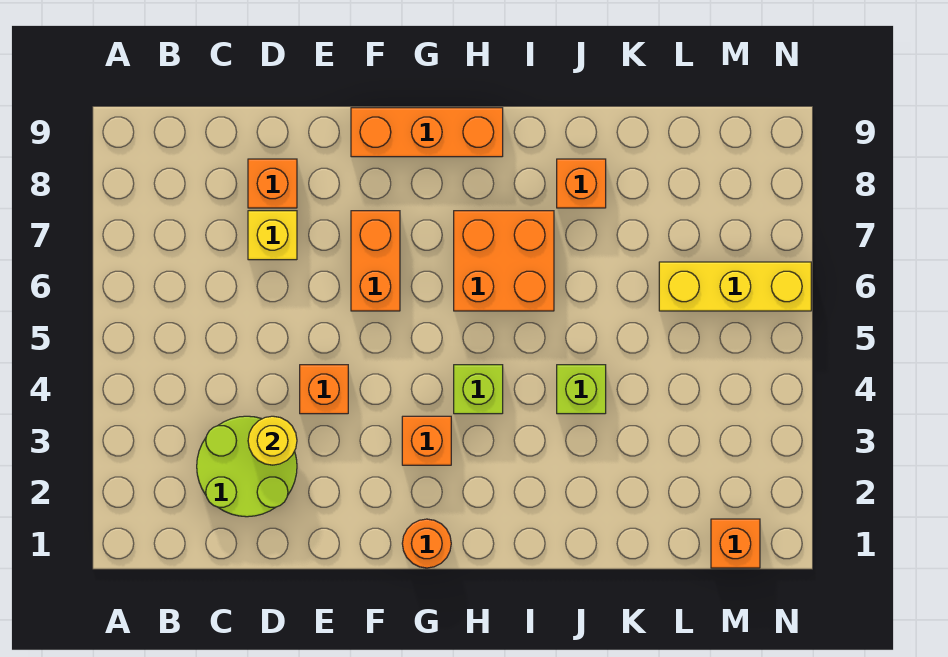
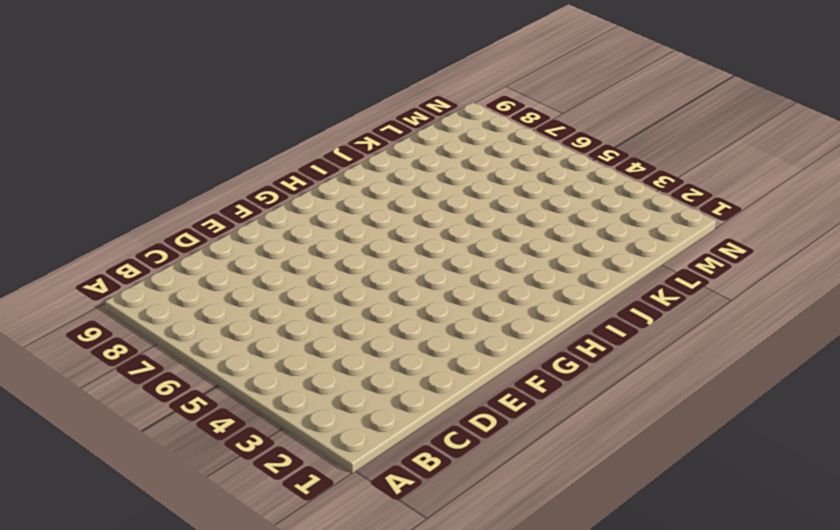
none -> lime 2x2 round brick [197,416,297,517]
none -> yellow 1x1 brick [248,211,297,260]
none -> orange 1x1 brick [248,159,297,208]

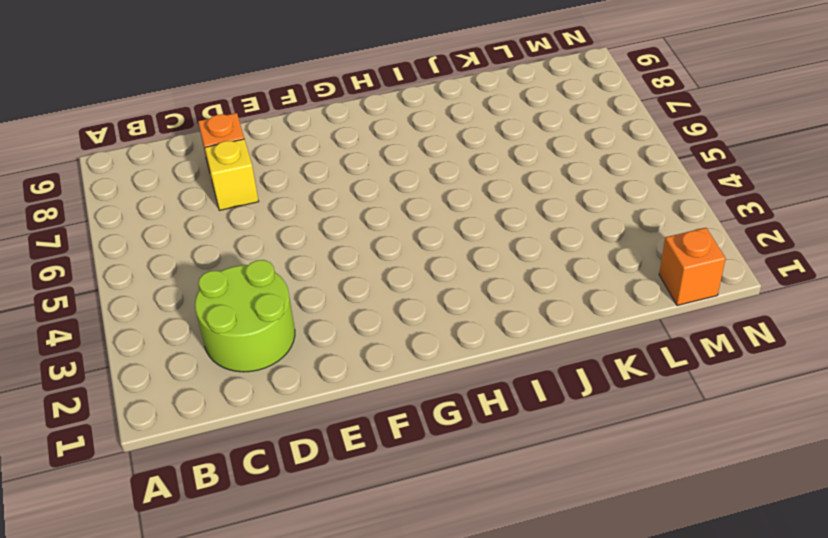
none -> orange 1x1 brick [300,365,348,414]
none -> orange 1x2 brick [351,211,400,311]
none -> orange 1x3 brick [351,108,503,157]

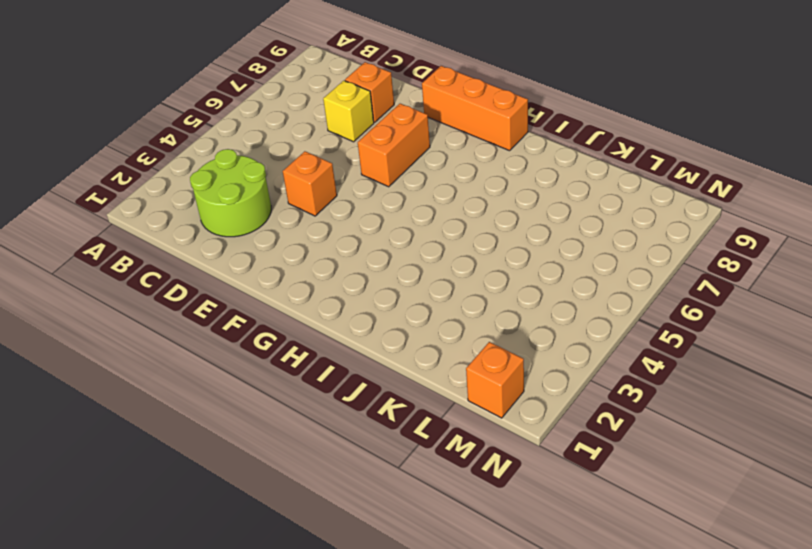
none -> orange 1x1 round brick [402,519,451,568]
none -> orange 1x1 brick [402,416,451,465]
none -> lime 1x1 brick [454,365,503,414]

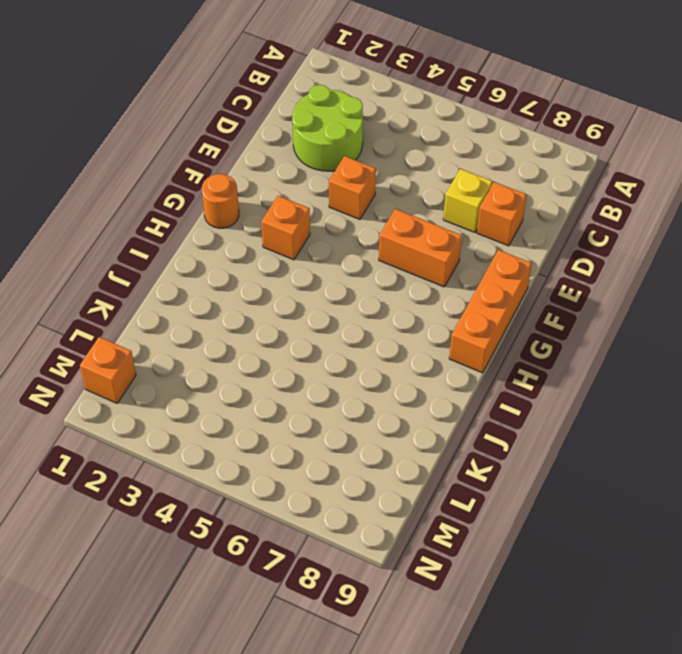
none -> lime 1x1 brick [454,365,503,414]
none -> orange 2x2 brick [454,211,554,311]
none -> lime 1x1 brick [557,365,606,414]

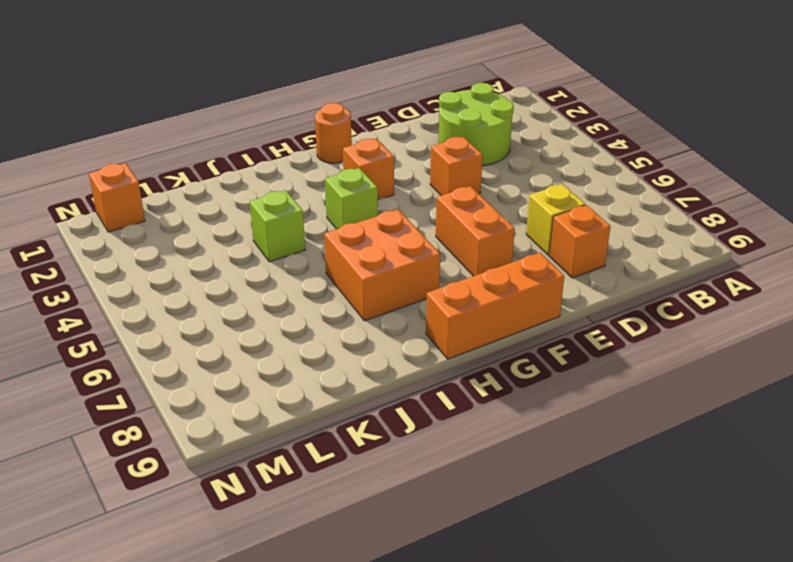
none -> orange 1x1 brick [557,159,606,208]
none -> yellow 1x3 brick [659,262,811,311]
none -> yellow 1x1 round brick [248,416,297,465]

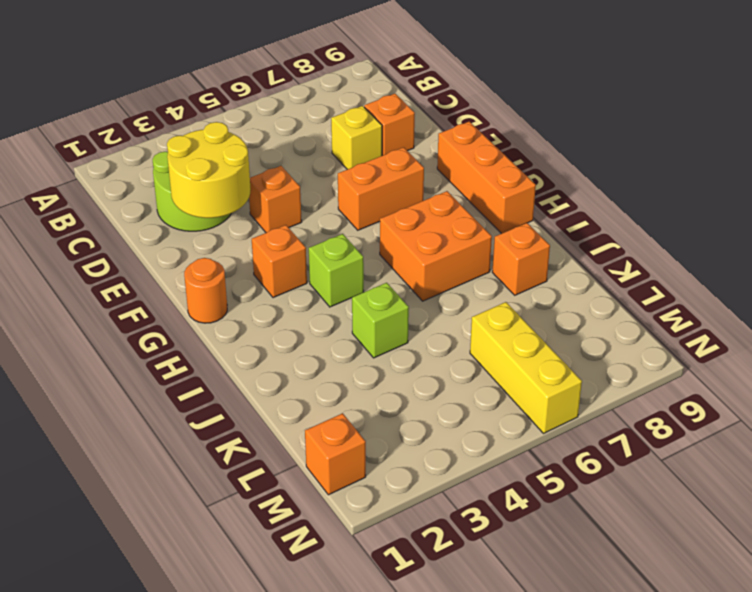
yellow 2x2 round brick [167,122,251,218] -> yellow 1x1 round brick [248,416,297,465]

